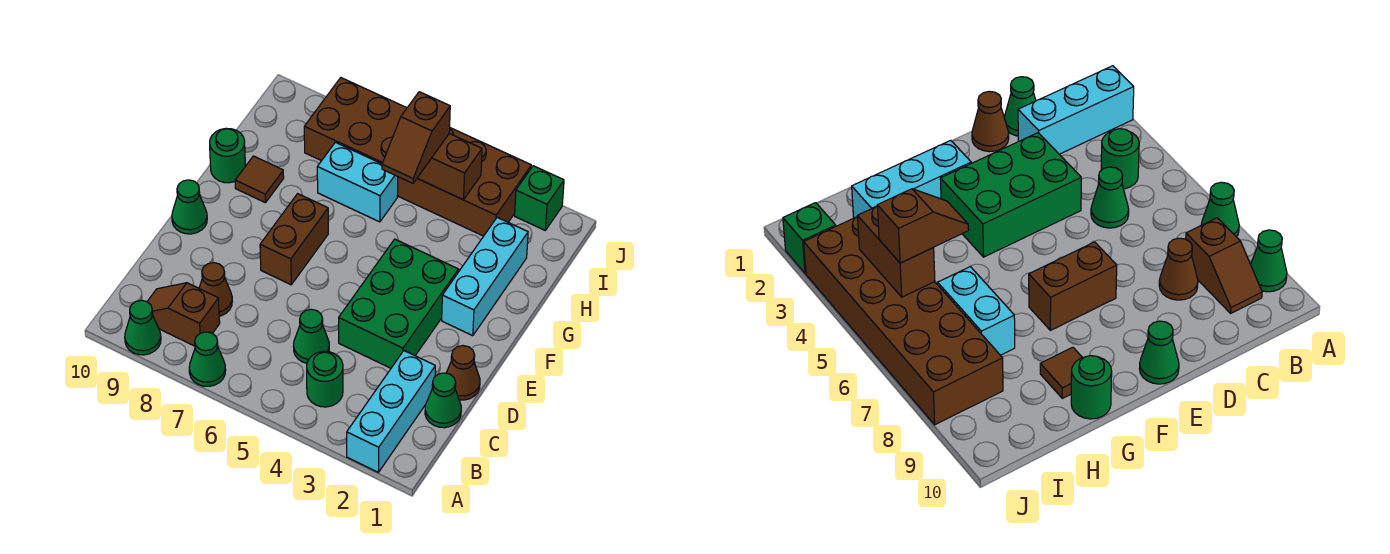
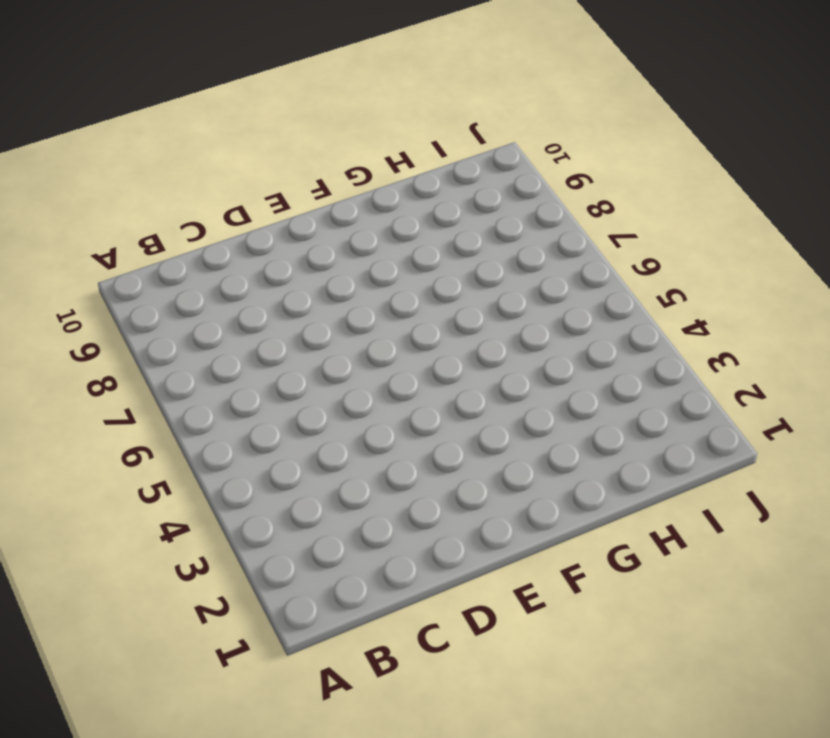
none -> cyan 1x3 brick [347,351,435,472]
none -> green 1x1 cone [189,332,226,386]
none -> green 1x1 cone [125,300,161,355]

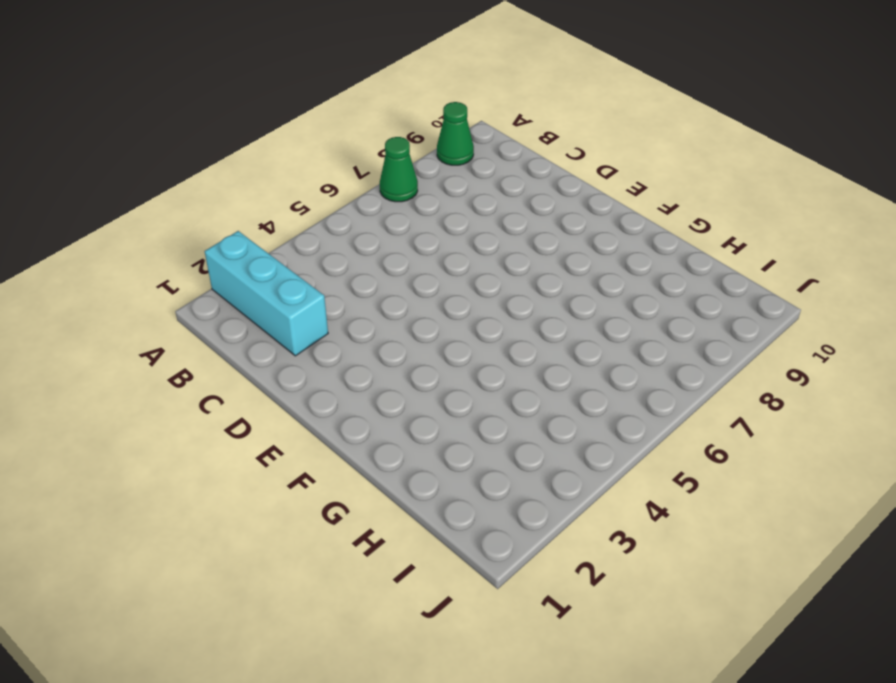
none -> green 1x1 round brick [307,351,343,407]
none -> brown 1x2 slope [147,283,220,346]
none -> green 1x1 cone [425,373,461,428]

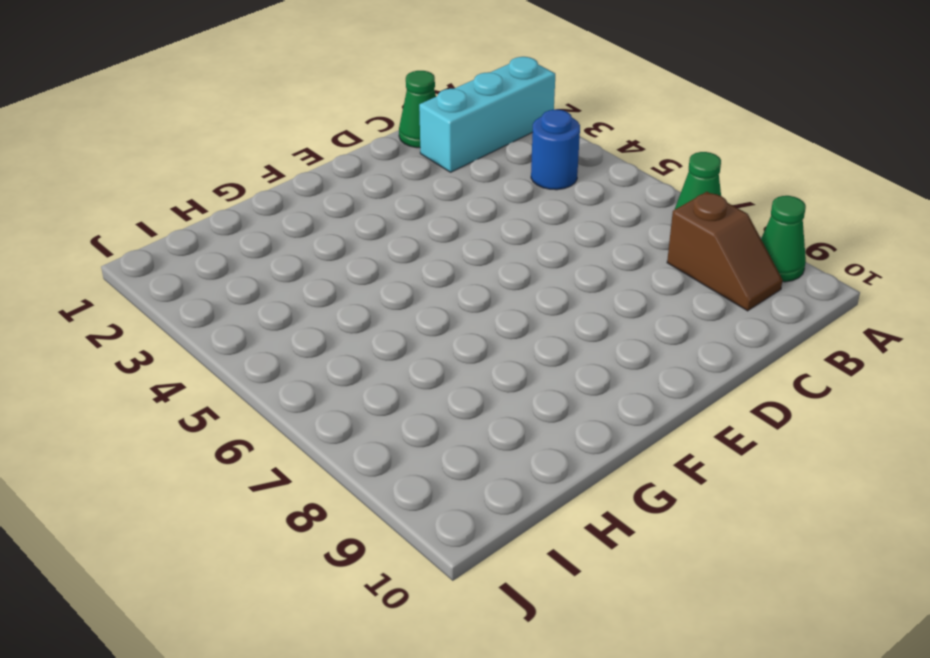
blue 1x1 round brick [531,110,580,190] -> green 1x1 round brick [307,351,343,407]
none -> green 1x1 cone [294,309,329,363]
none -> brown 1x1 cone [199,263,232,316]
none -> brown 1x1 cone [447,346,480,400]

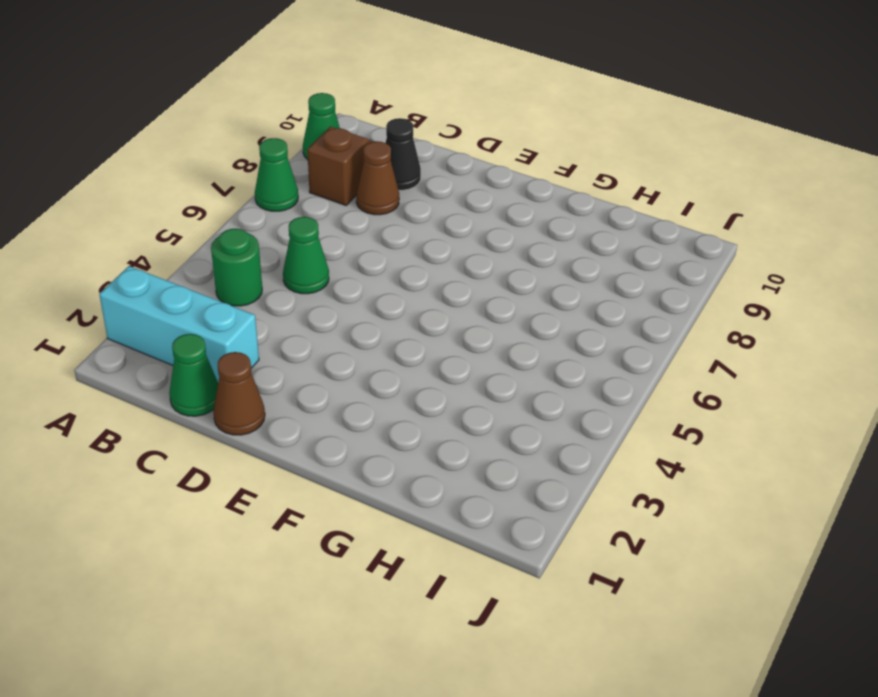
black 1x1 cone [385,118,421,190] -> none
none -> green 2x3 brick [339,239,459,368]
none -> brown 1x2 brick [260,194,328,285]
none -> green 1x1 cone [172,180,207,234]

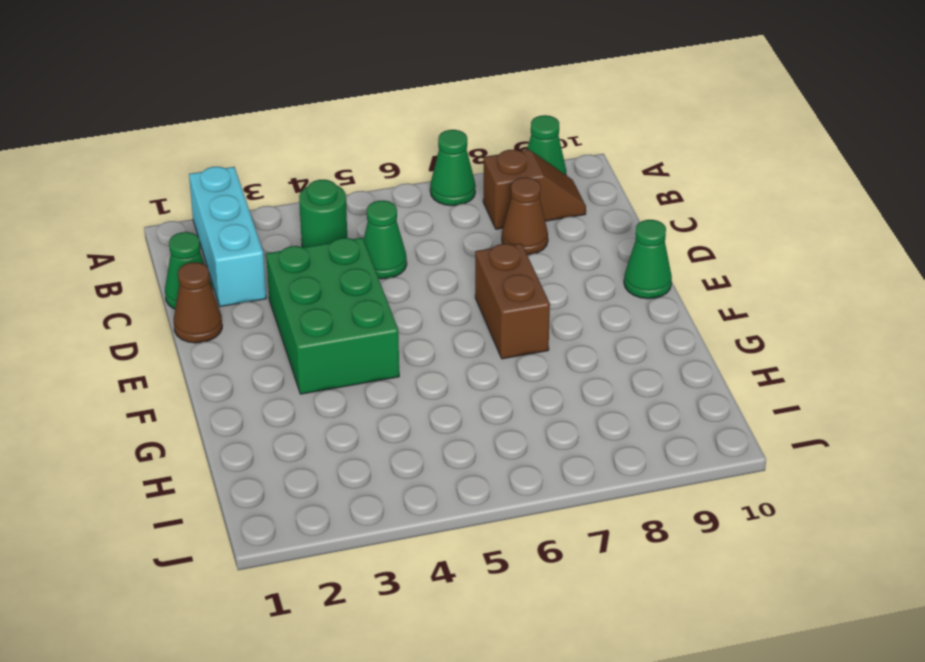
none -> cyan 1x3 brick [442,218,528,336]
none -> brown 1x1 tile [235,156,284,203]
none -> green 1x1 round brick [210,128,245,183]

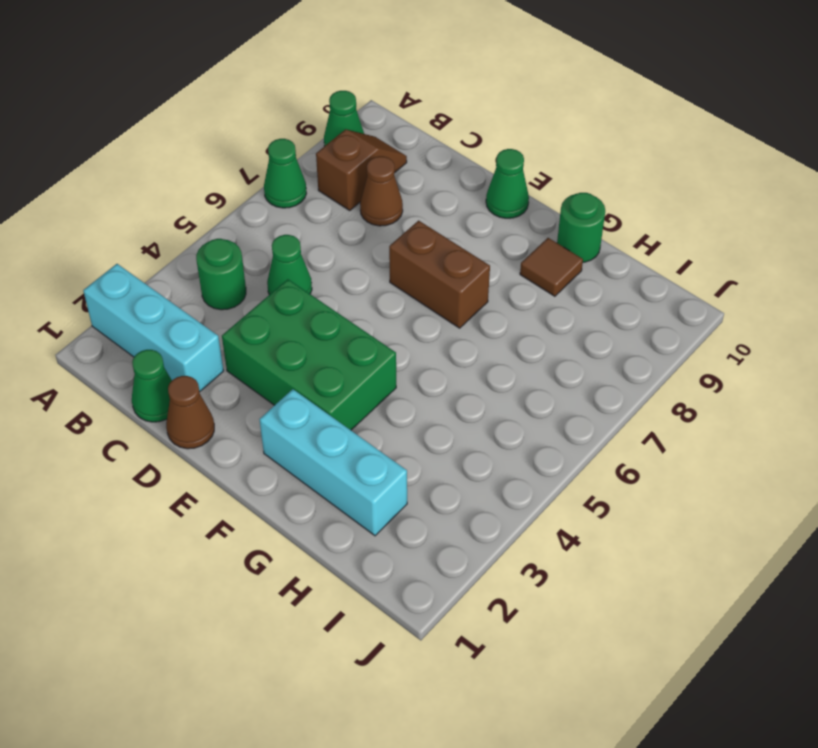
none -> cyan 1x2 brick [317,142,398,222]
none -> brown 2x6 brick [304,78,531,236]
none -> green 1x1 brick [515,166,564,230]

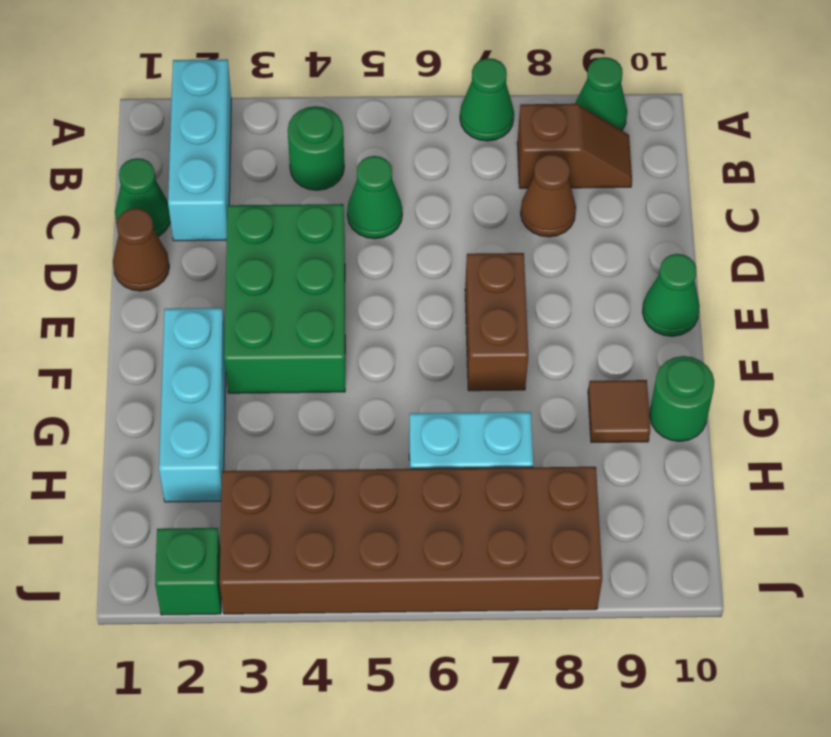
none -> brown 1x2 brick [417,134,482,200]
none -> brown 1x2 slope [382,92,450,183]

